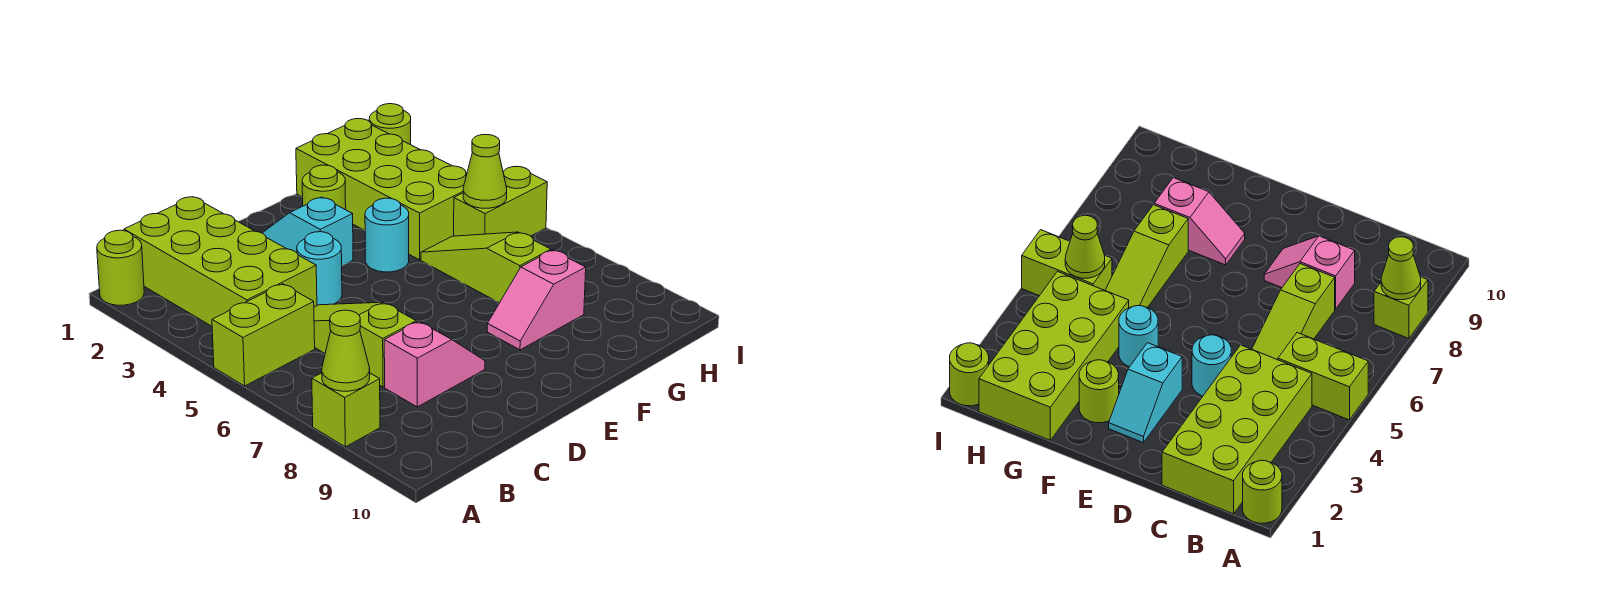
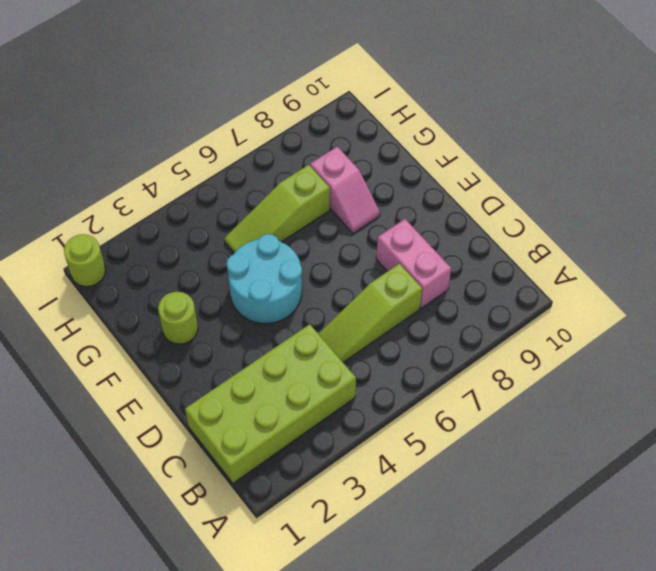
pink 1x2 brick [376,219,451,308] -> pink 1x2 slope [384,321,485,407]
cyan 2x2 round brick [227,234,302,324] -> cyan 1x1 round brick [365,198,409,272]
none -> lime 1x1 round brick [97,230,144,305]
none -> lime 1x2 brick [212,284,315,386]
none -> lime 1x1 brick [312,373,380,447]

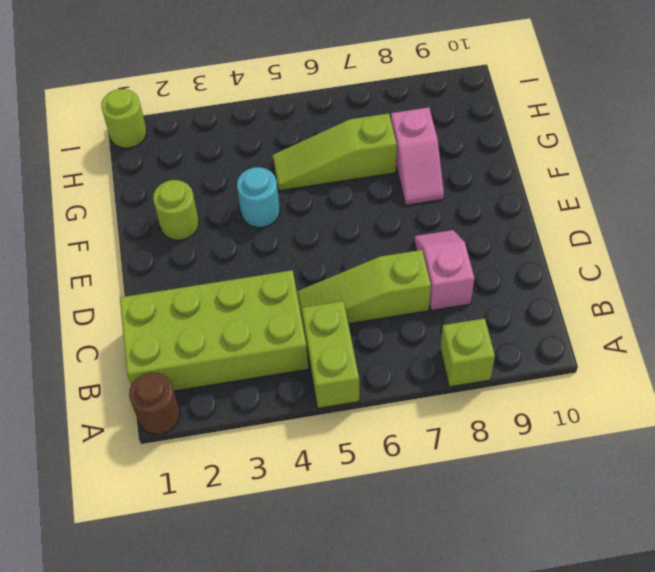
brown 1x1 round brick [129,372,180,434] -> lime 1x1 round brick [97,230,144,305]
none -> cyan 1x1 round brick [297,232,342,305]
none -> cyan 1x2 slope [263,197,353,266]
none -> lime 2x4 brick [296,119,467,260]

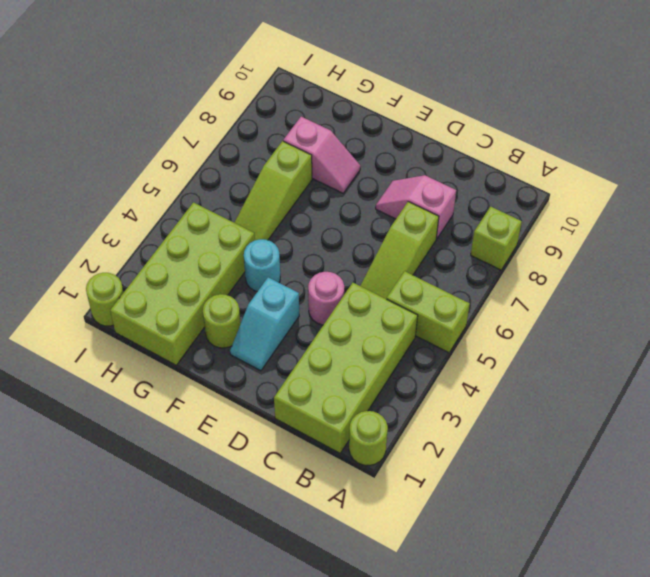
pink 1x1 round brick [308,272,344,325] -> cyan 1x1 round brick [297,232,342,305]
none -> lime 1x2 brick [454,166,547,236]
none -> lime 1x1 cone [322,310,370,391]
none -> lime 1x1 cone [463,135,507,208]

